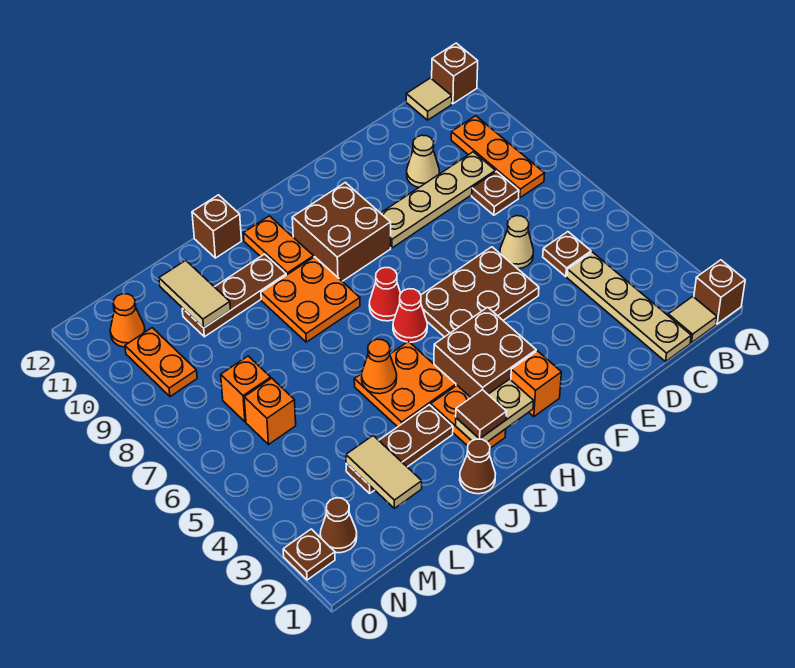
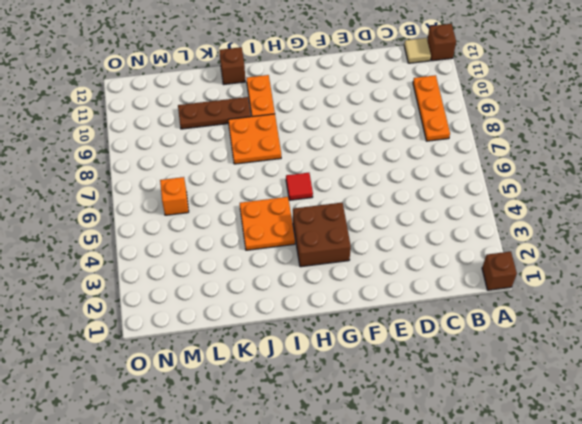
red 1x1 tile [286,173,313,200] -> red 1x1 cone [393,289,427,342]
none -> tan 1x1 tile [668,297,717,343]
none -> tan 1x4 plate [567,252,691,362]
none -> brown 1x1 plate [543,232,591,277]
none -> brown 1x1 plate [472,171,519,215]

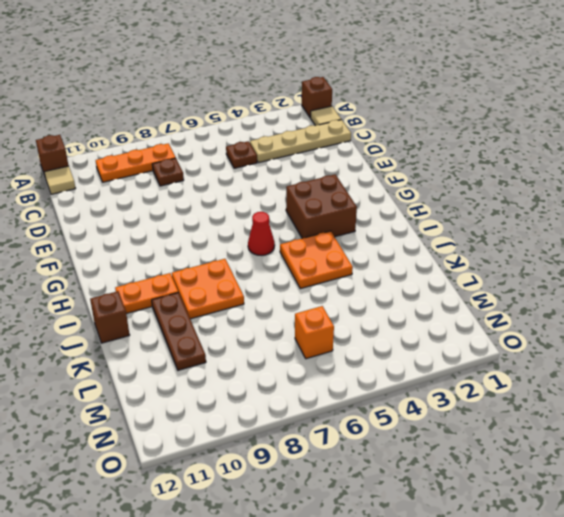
none -> tan 1x4 plate [381,152,495,248]
none -> tan 1x1 cone [500,216,534,269]
none -> tan 1x1 cone [407,135,439,187]
none -> brown 2x3 plate [421,247,539,337]

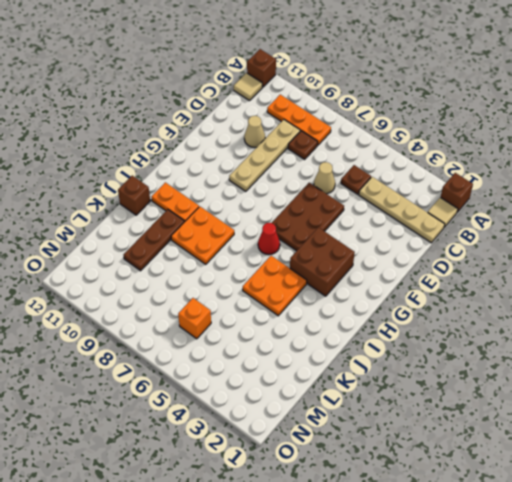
none -> orange 1x1 brick [511,351,561,417]
none -> brown 2x2 brick [292,182,391,281]
none -> red 1x1 cone [369,268,401,321]
none -> orange 1x2 plate [431,386,506,448]

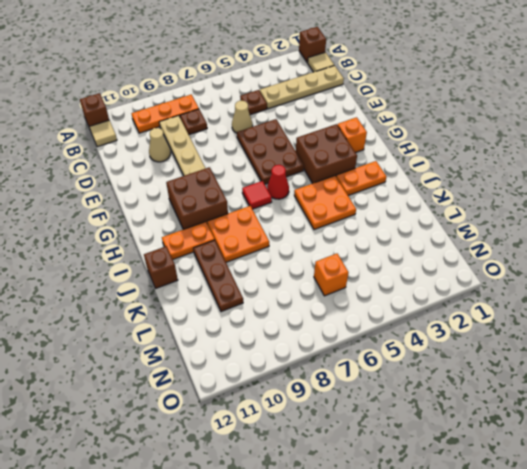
red 1x1 tile [242,181,272,209] -> red 1x1 cone [369,268,401,321]
none -> brown 1x1 cone [460,439,496,494]
none -> brown 1x3 plate [346,405,453,493]
none -> orange 1x1 brick [221,356,271,422]
none -> brown 1x1 cone [320,498,357,553]

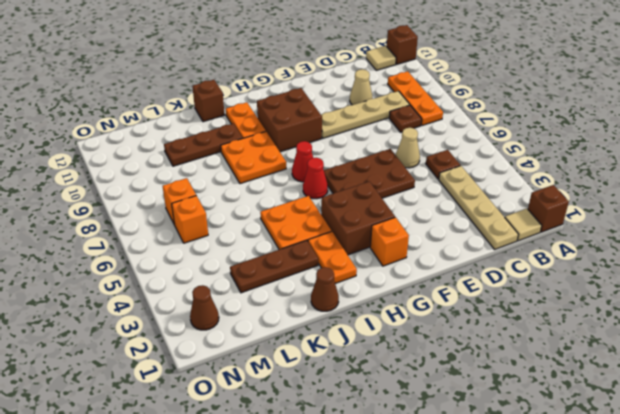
none -> orange 1x2 plate [125,328,197,397]
none -> orange 1x1 cone [110,294,145,347]
none -> brown 1x1 plate [283,529,335,580]
none -> tan 1x2 plate [456,379,534,442]

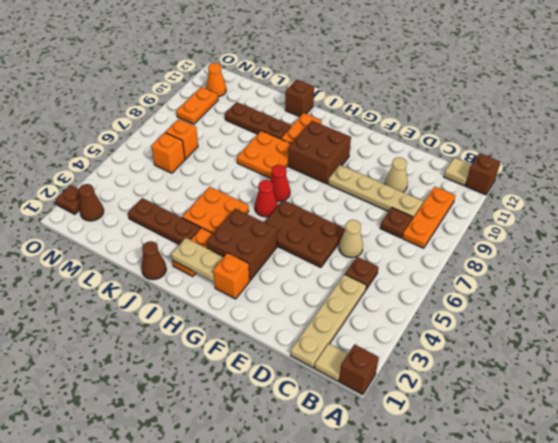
none -> orange 1x1 cone [362,339,397,394]
none -> tan 1x2 tile [346,436,422,508]
none -> tan 1x2 tile [159,260,230,328]
none -> brown 1x1 tile [456,390,507,439]

